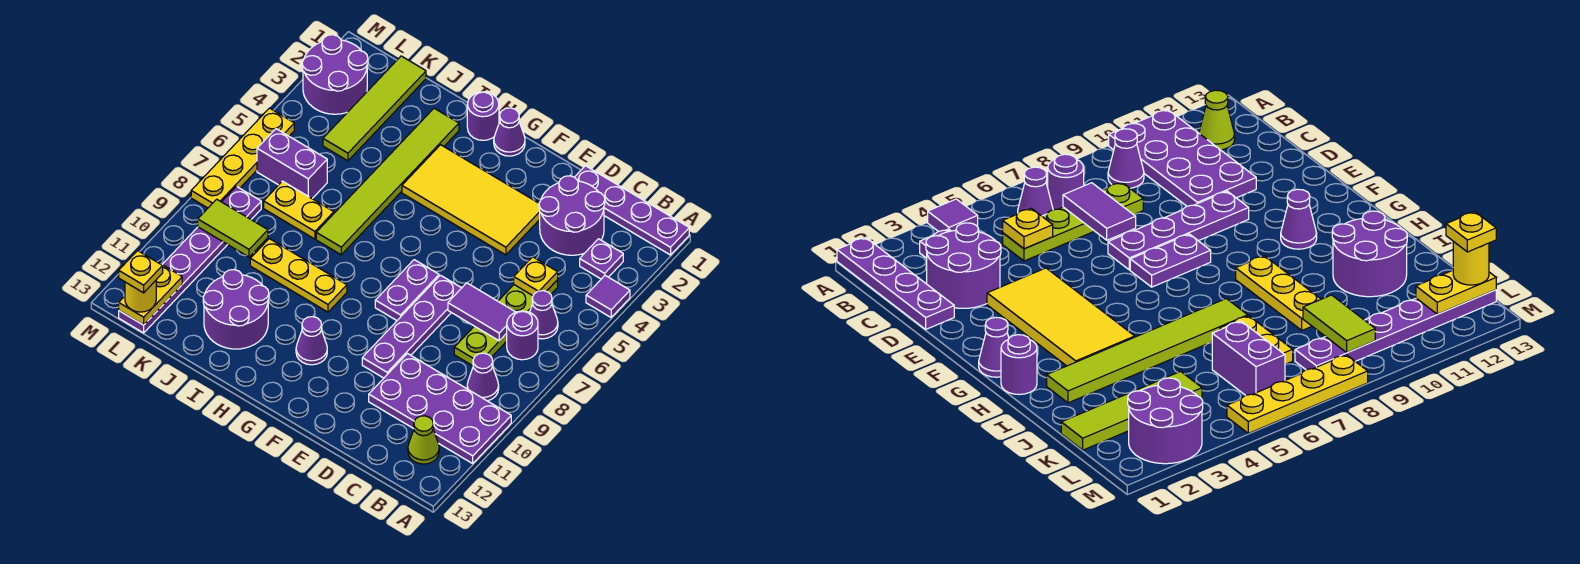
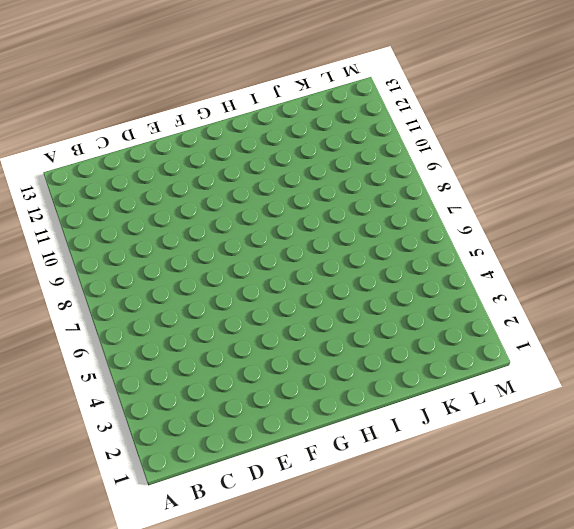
none -> purple 1x4 plate [575,166,689,255]
none -> purple 1x1 tile [586,276,630,317]
none -> purple 2x4 plate [369,354,511,463]
none -> purple 1x1 plate [580,239,623,279]

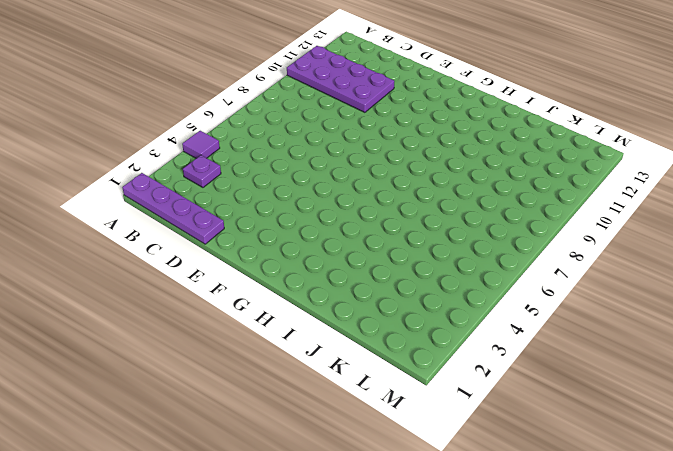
none -> purple 1x1 cone [530,291,558,339]
none -> purple 1x1 round brick [506,311,538,360]
none -> purple 1x1 cone [467,353,499,401]
none -> lime 1x1 cone [408,416,439,464]

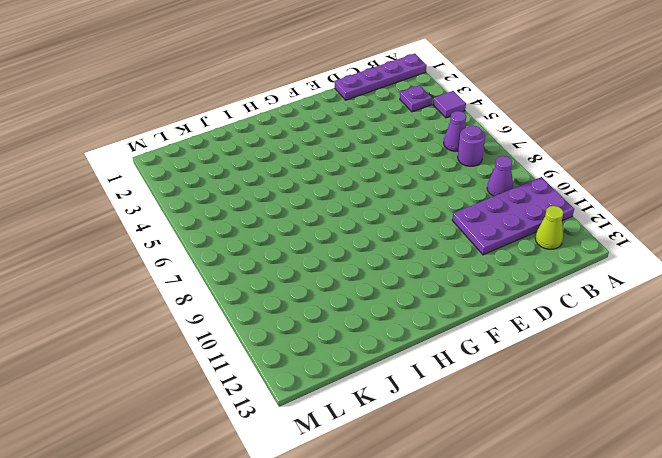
none -> purple 2x2 round brick [539,176,605,255]
none -> lime 1x4 plate [454,280,558,366]
none -> yellow 2x4 tile [402,145,540,255]
none -> purple 1x4 plate [362,275,461,378]

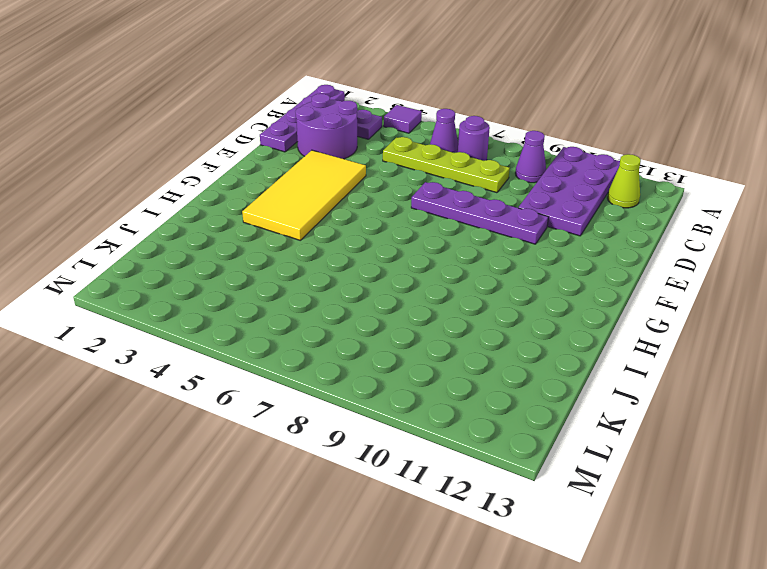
none -> purple 1x2 plate [375,260,439,320]
none -> purple 1x1 cone [494,108,525,156]
none -> purple 1x1 cone [296,317,327,365]
none -> purple 1x1 round brick [467,92,499,140]

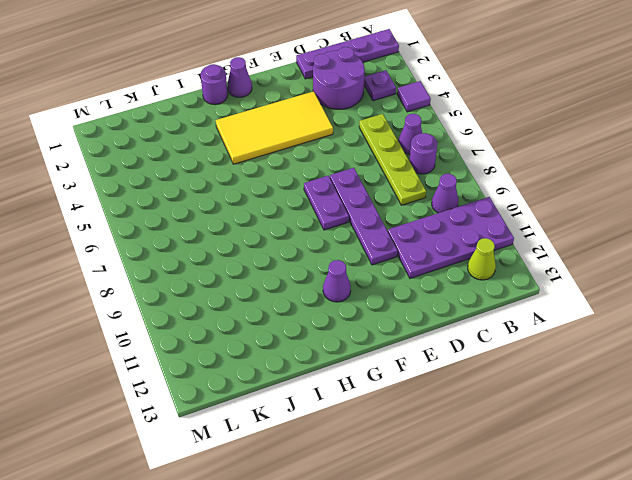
none -> yellow 1x3 plate [250,239,347,312]
none -> lime 1x6 tile [316,108,459,255]
none -> purple 2x2 round brick [203,270,269,349]
none -> yellow 1x2 plate [264,181,334,239]

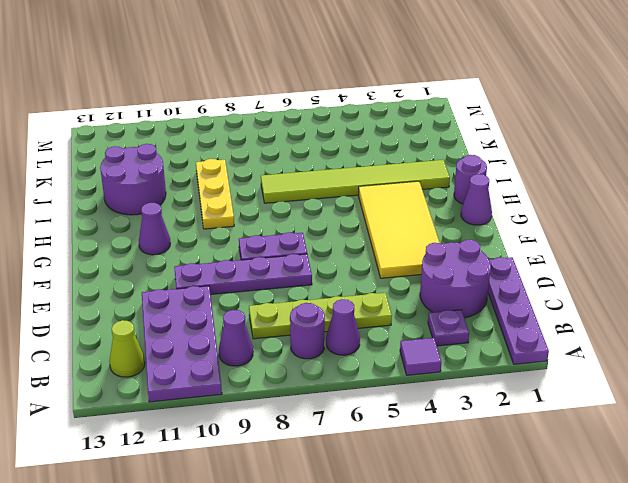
none -> yellow 1x2 plate [264,181,334,239]
none -> lime 1x4 tile [323,56,426,161]
none -> purple 1x2 brick [257,129,327,199]
none -> purple 2x2 round brick [302,35,368,114]

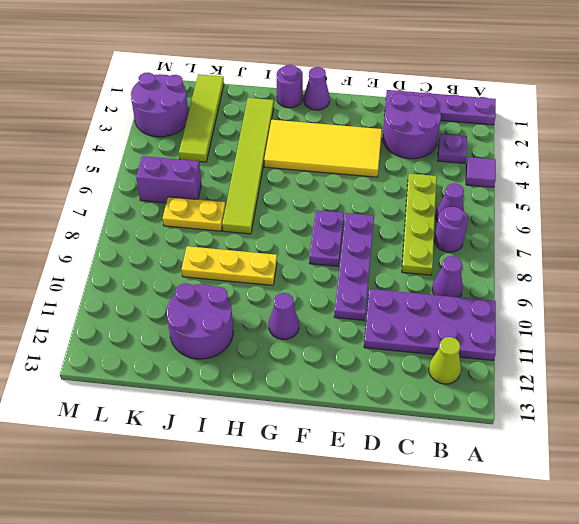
none -> purple 1x6 plate [119,186,261,333]
none -> yellow 1x4 plate [191,108,294,208]
none -> yellow 1x1 plate [514,257,558,296]
none -> purple 1x2 tile [448,283,516,341]

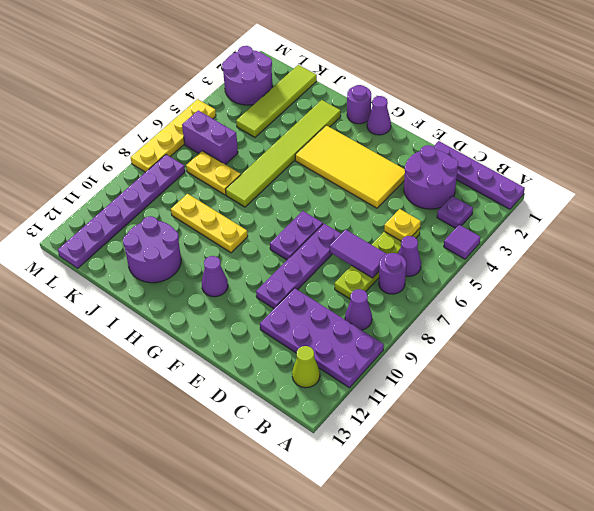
none -> lime 1x2 tile [198,199,268,257]
none -> yellow 1x2 plate [119,262,182,325]
none -> yellow 1x1 round brick [125,281,156,312]
none -> yellow 1x1 plate [119,251,163,293]

